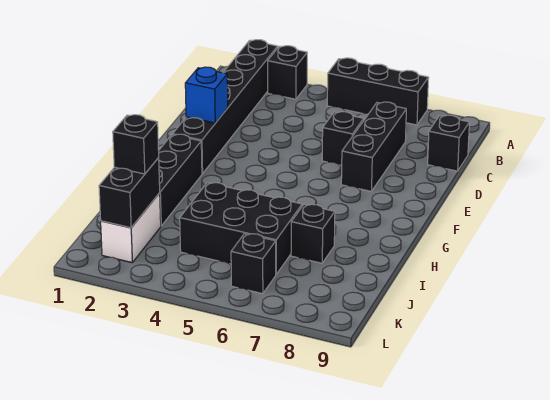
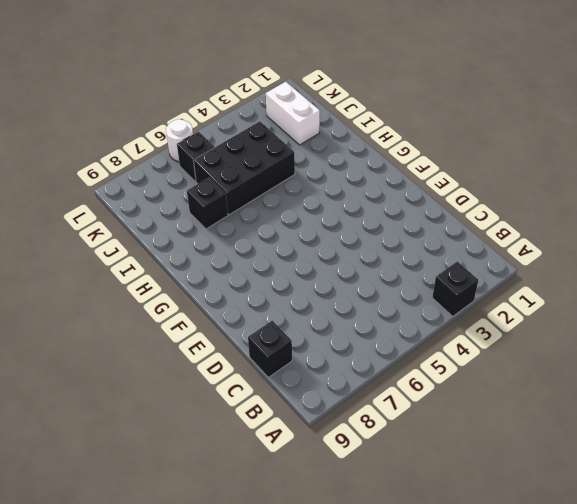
white 1x1 round brick [166,119,193,162] -> none
none -> black 1x6 brick [173,40,278,174]
none -> black 1x3 brick [327,58,429,125]
none -> black 1x3 brick [341,102,406,191]

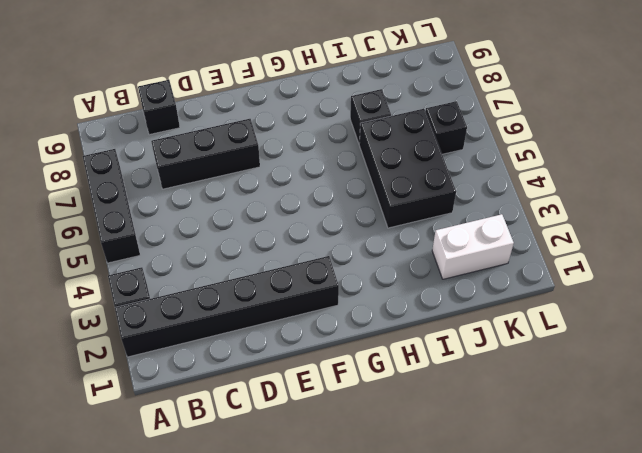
none -> black 1x1 brick [322,112,364,165]
none -> black 1x3 brick [158,134,202,226]
none -> blue 1x1 brick [185,67,228,123]

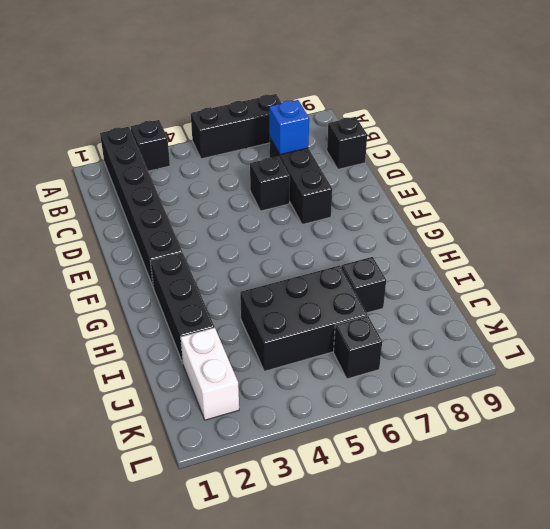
blue 1x1 brick [269,100,309,155] -> blue 1x1 brick moved to [185,67,228,123]
none -> black 1x2 brick [99,158,160,228]
none -> black 1x1 brick [113,115,159,174]

